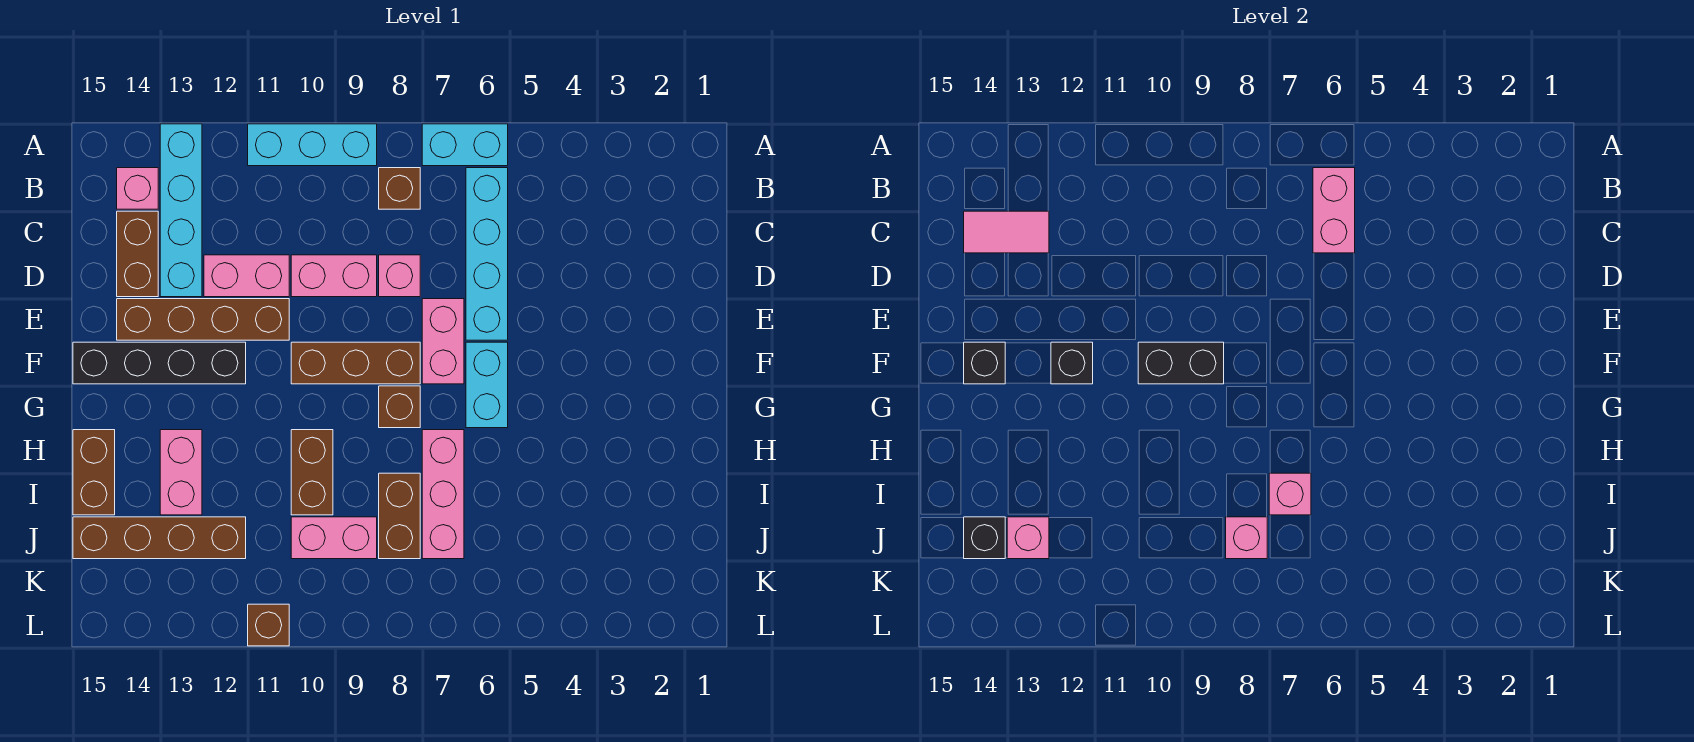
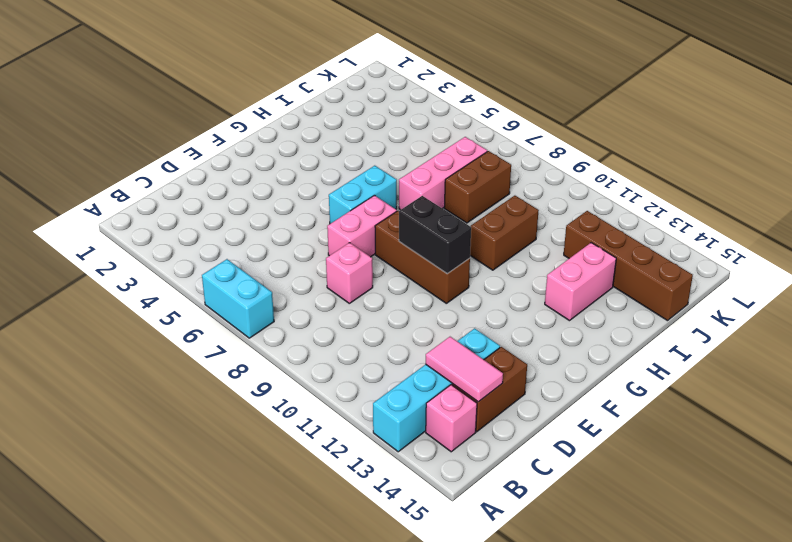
none -> cyan 1x3 brick [248,124,377,166]
none -> cyan 1x4 brick [466,168,508,340]
none -> brown 1x1 brick [379,168,420,209]
none -> pink 1x2 brick [291,255,377,297]

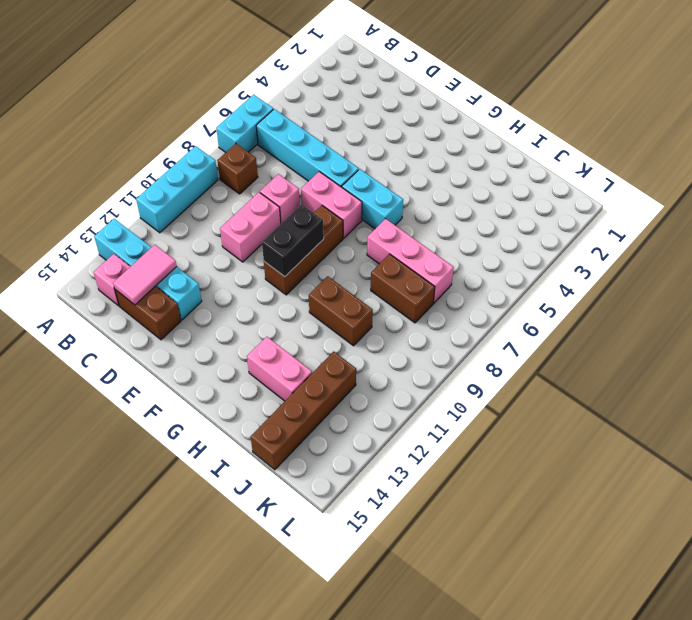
none -> pink 1x2 brick [204,255,289,297]
none -> brown 1x4 brick [117,299,289,340]
none -> black 1x4 brick [73,342,246,384]
none -> brown 1x1 brick [379,386,420,428]

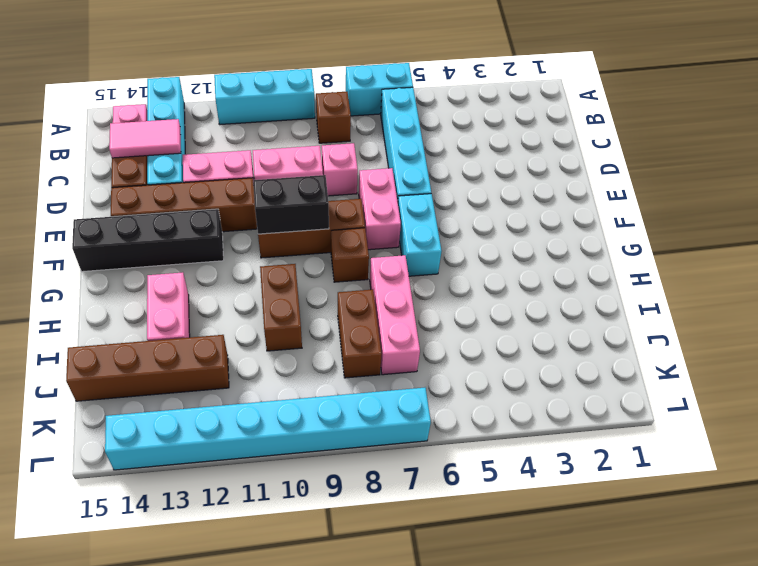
cyan 1x8 brick [105,388,431,470] -> brown 1x1 brick [248,604,289,646]
none -> brown 1x2 brick [73,430,115,515]
none -> pink 1x2 brick [291,517,377,559]
none -> pink 1x2 brick [1313,168,1355,253]
none -> black 1x1 brick [1051,342,1093,384]

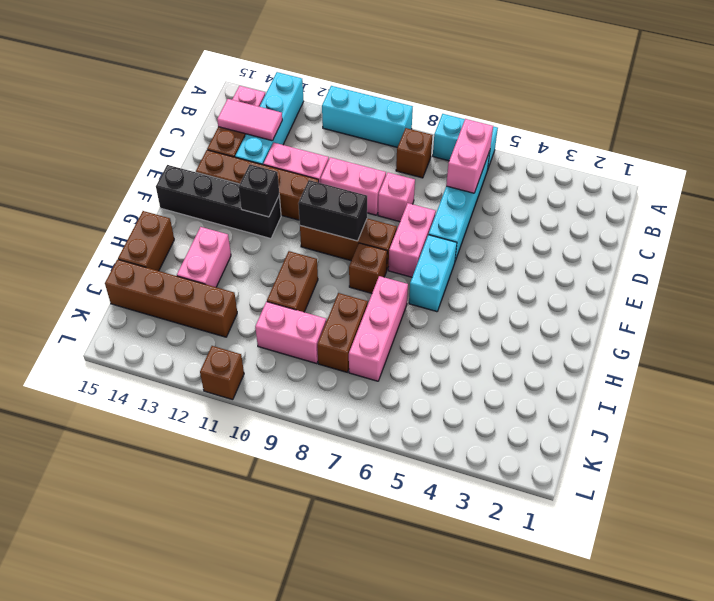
none -> black 1x1 brick [964,342,1005,384]
none -> pink 1x1 brick [1269,473,1311,515]
none -> pink 1x1 brick [1226,517,1267,559]
none -> pink 1x1 brick [1007,517,1049,559]

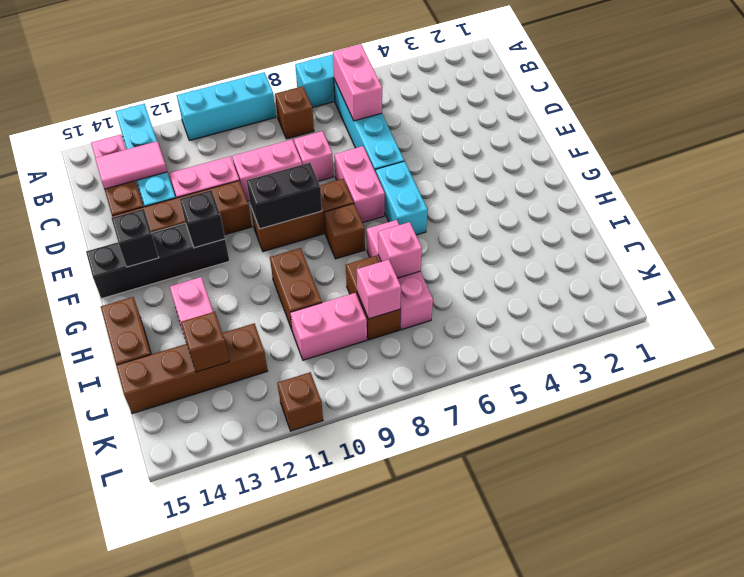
brown 1x1 brick [181,312,229,372] -> pink 1x1 brick [1007,517,1049,559]
none -> black 1x1 brick [964,517,1005,559]

